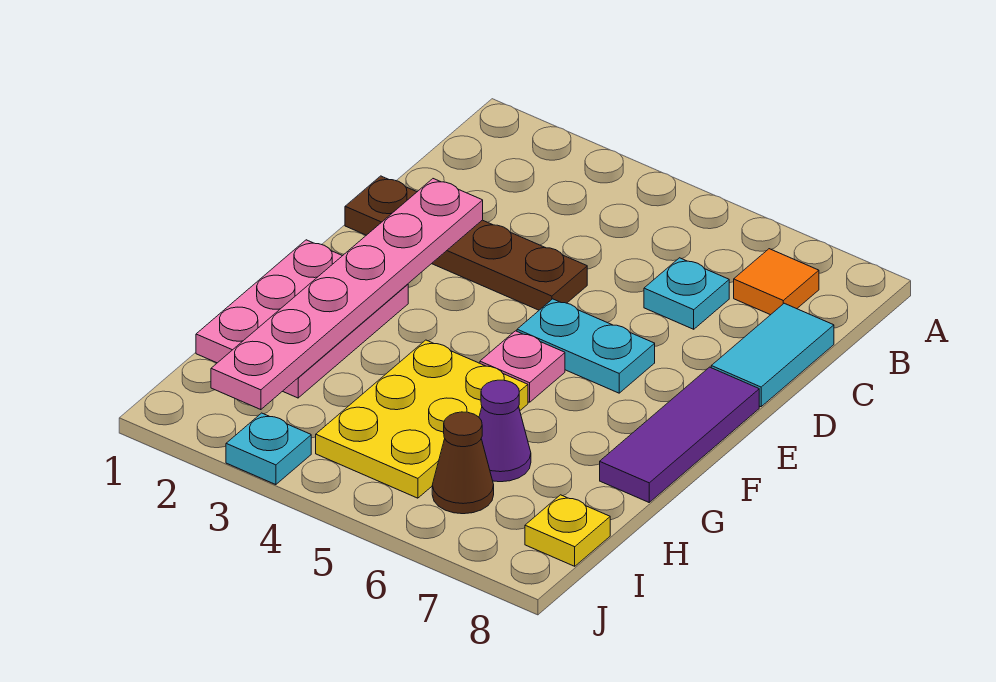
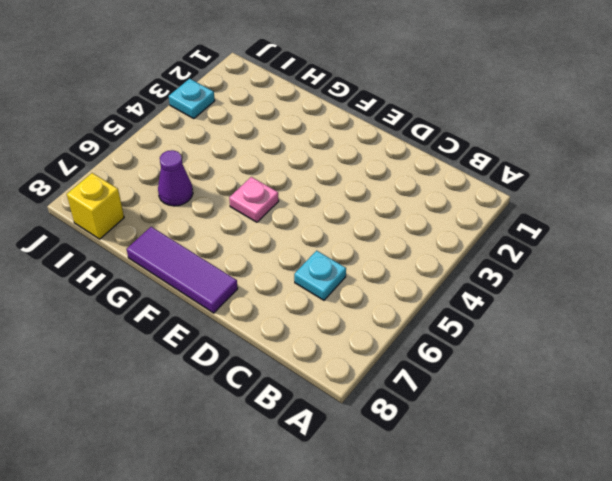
yellow 1x1 brick [67,173,124,239] -> yellow 1x1 plate [525,495,610,566]
none -> orange 1x1 tile [734,249,819,315]
none -> cyan 1x2 tile [711,303,834,407]
none -> brown 1x4 plate [345,176,587,310]

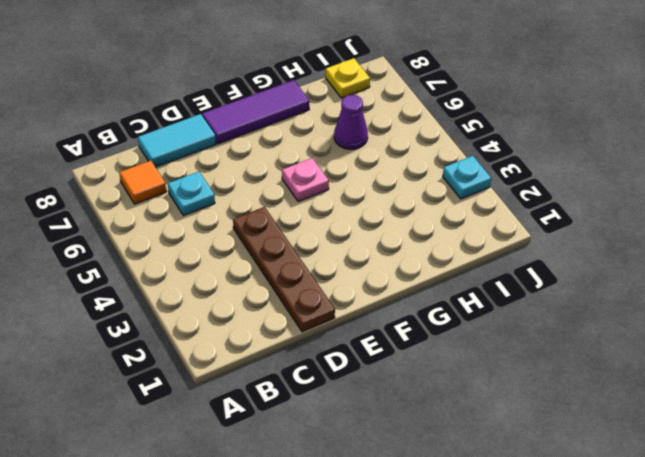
none -> cyan 1x2 plate [517,299,655,393]
none -> pink 2x3 plate [196,240,408,398]
none -> yellow 2x3 plate [316,340,528,498]

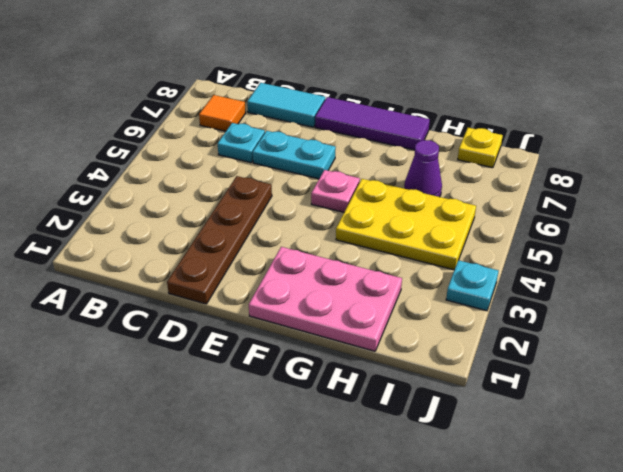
cyan 1x2 plate [253,131,336,179] -> cyan 1x2 plate turned to [517,299,655,393]
none -> brown 1x1 cone [432,412,494,514]
none -> pink 1x6 plate [211,179,483,410]

